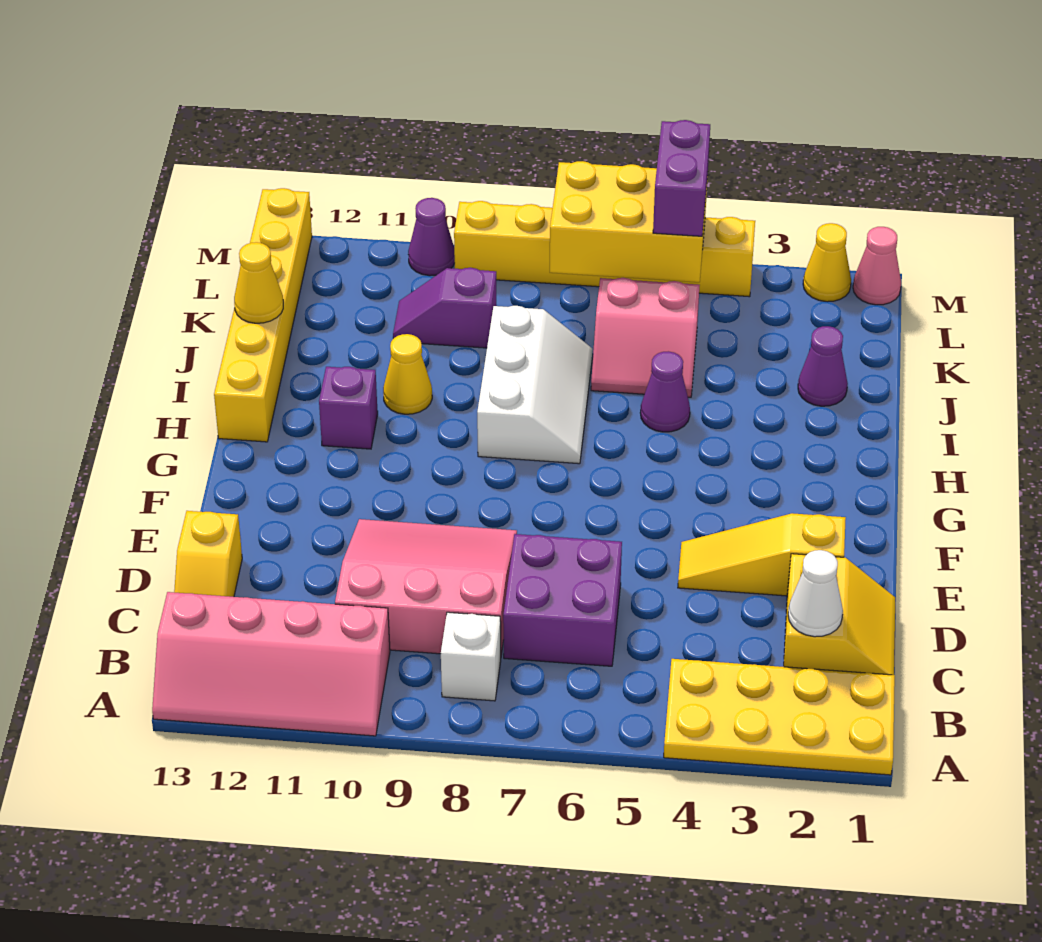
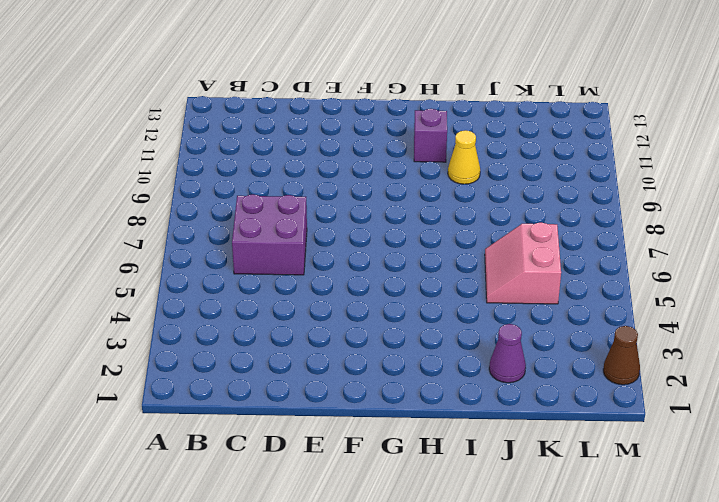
brown 1x1 cone [603,326,640,385] -> yellow 1x1 cone [803,223,851,302]
none -> yellow 2x4 plate [664,659,895,775]
none -> pink 2x4 slope [152,592,390,736]
none -> white 1x1 brick [441,612,501,701]

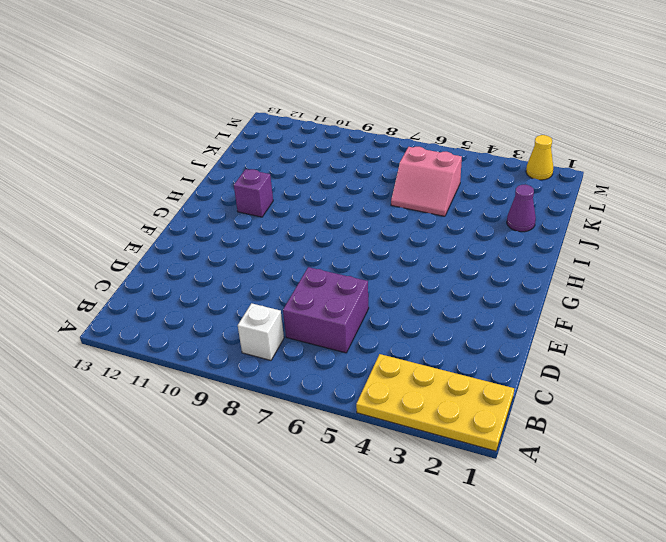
none -> pink 2x4 slope [152,592,390,736]
none -> yellow 2x2 slope [784,554,895,675]
none -> pink 3x3 slope [335,519,517,655]

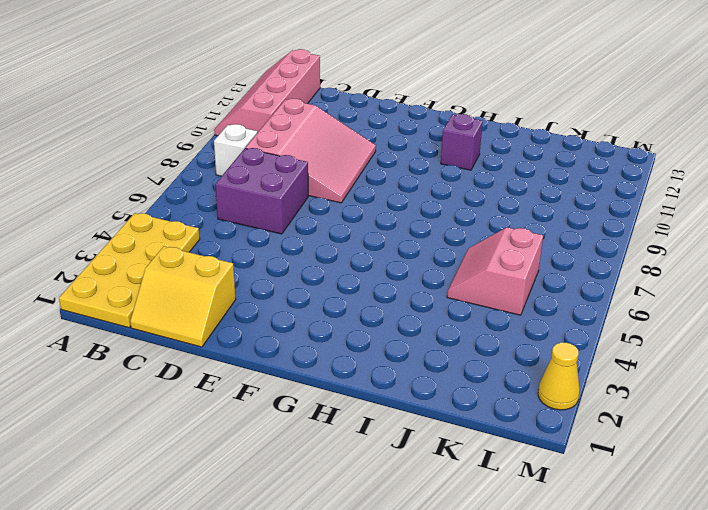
none -> yellow 1x2 slope [174,511,242,597]
none -> yellow 1x3 slope [678,513,846,596]
none -> white 2x3 slope [477,306,593,464]

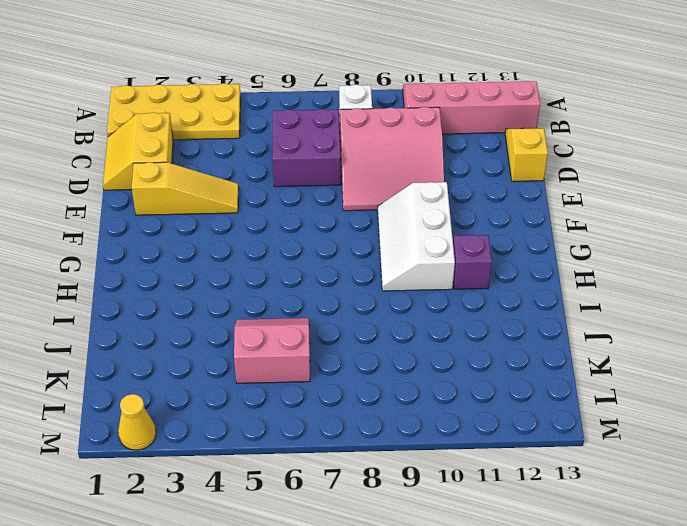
white 2x3 slope [378,182,455,291] -> white 2x3 slope moved to [477,306,593,464]
none -> yellow 1x6 brick [214,188,312,442]
none -> purple 1x1 cone [640,351,690,432]
none -> yellow 1x1 cone [383,334,432,414]

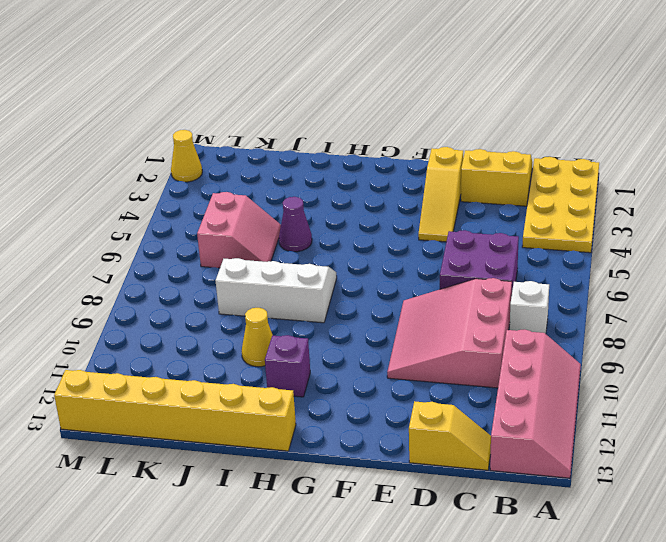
none -> purple 1x1 cone [798,326,848,406]
none -> purple 1x2 slope [393,268,497,348]
none -> pink 1x1 cone [853,227,901,305]

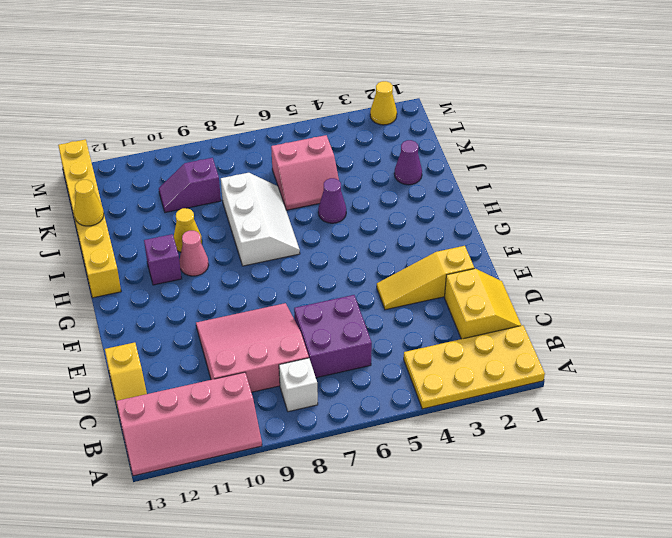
pink 1x1 cone [179,231,209,276] -> pink 1x1 cone moved to [853,227,901,305]
none -> yellow 1x6 brick [454,201,755,297]
none -> purple 1x1 cone [408,198,455,276]
none -> white 1x1 cone [788,550,843,637]

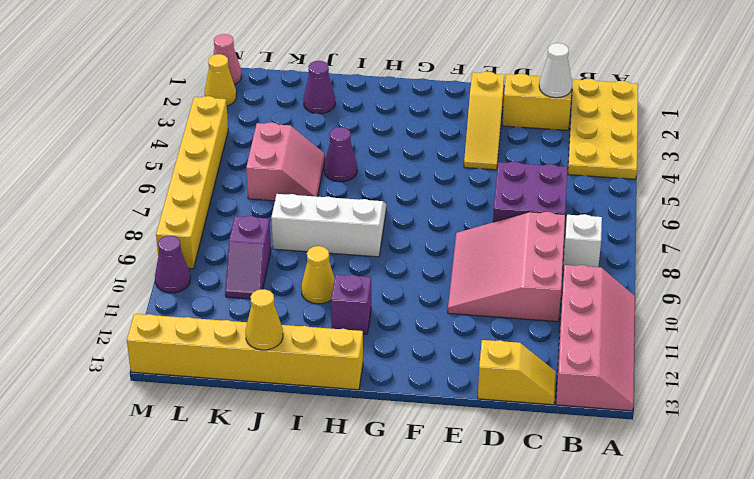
none -> yellow 2x3 brick [550,161,708,282]
none -> purple 1x2 brick [653,120,710,236]

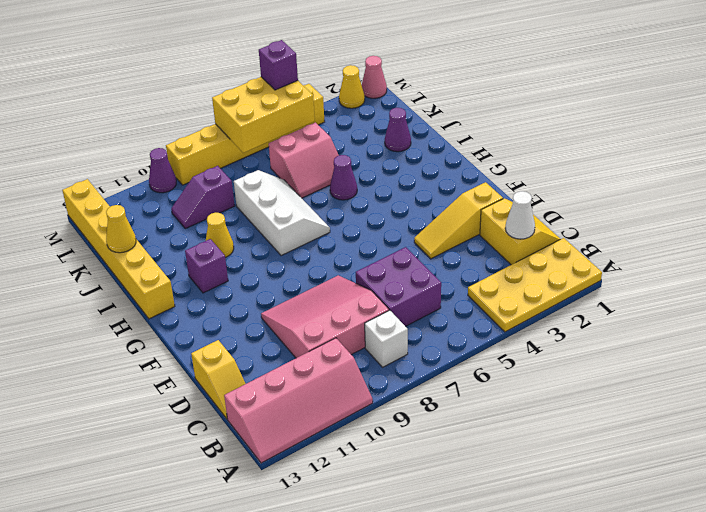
purple 1x1 brick [259,40,298,90] -> purple 1x2 brick [653,120,710,236]

